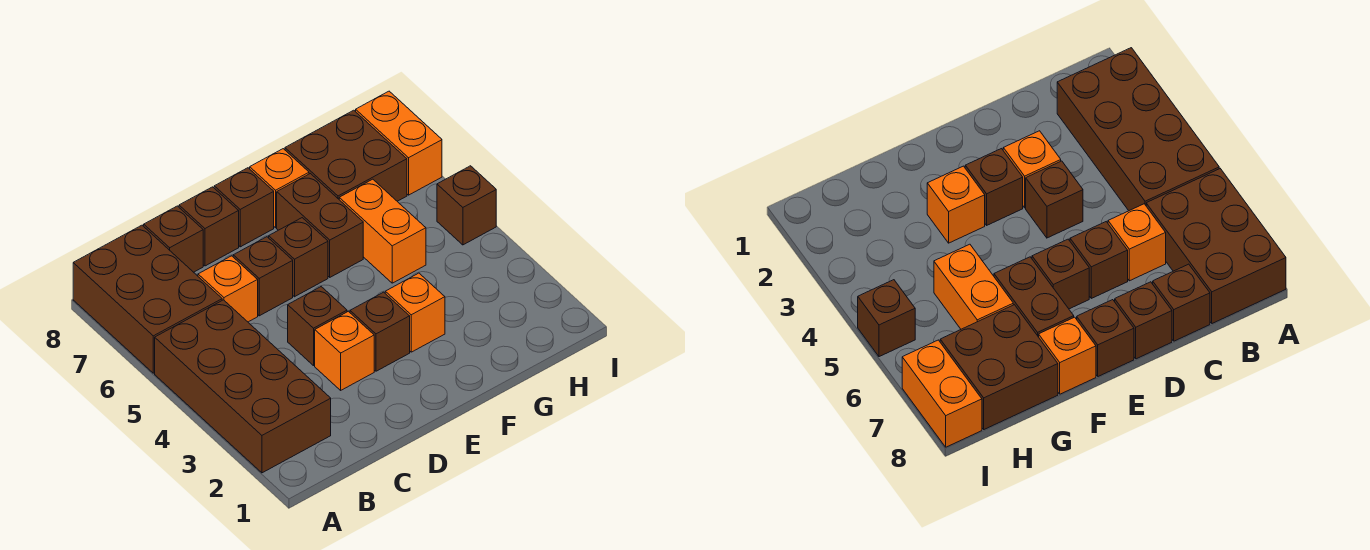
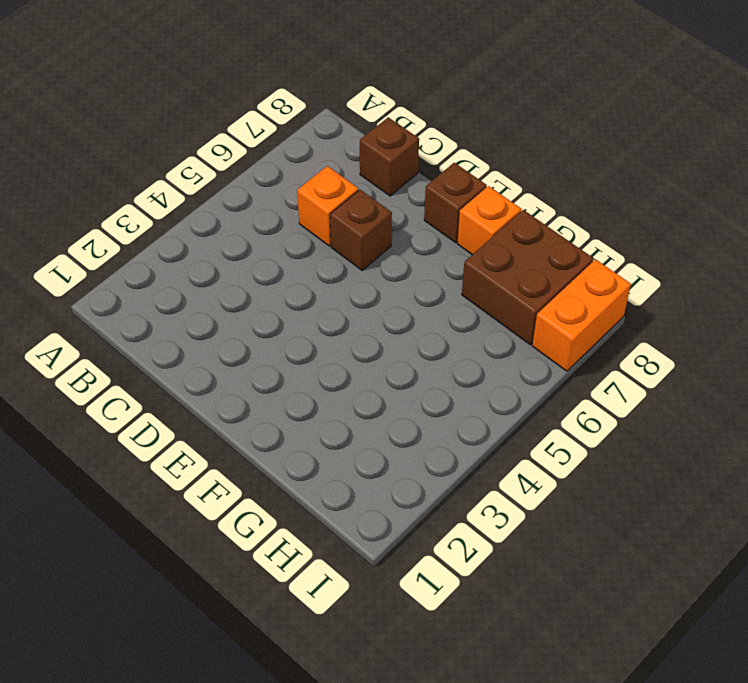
none -> brown 2x4 brick [155,300,331,473]
none -> brown 2x3 brick [73,225,222,373]
none -> orange 1x1 brick [315,311,374,390]

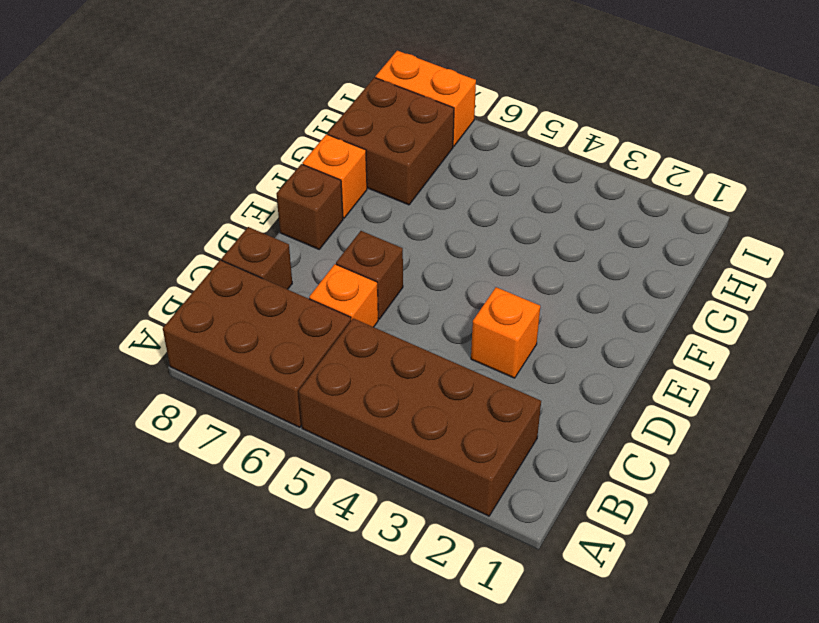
none -> brown 1x1 brick [288,287,347,366]
none -> brown 1x1 brick [179,187,239,266]
none -> brown 1x1 brick [350,292,410,371]

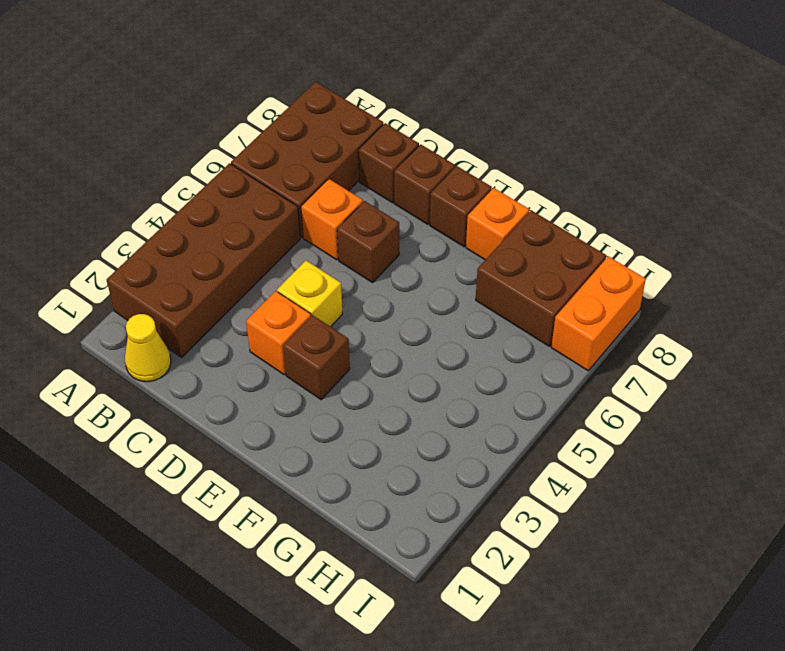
yellow 1x1 cone [125,314,171,382] -> none
yellow 1x1 brick [277,260,342,327] -> brown 1x1 brick [288,287,347,366]
none -> brown 1x1 brick [269,218,328,297]
none -> orange 1x1 brick [385,273,445,352]
none -> brown 1x2 brick [277,174,363,277]

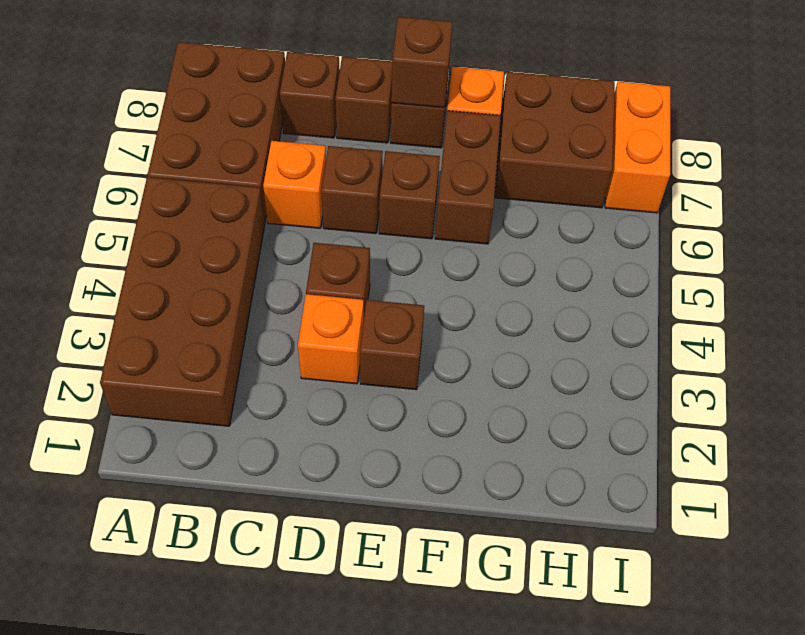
brown 1x1 brick [391,17,452,108] -> brown 1x1 brick moved to [437,166,496,245]
none -> orange 1x1 brick [385,273,445,352]
none -> orange 1x2 brick [339,179,426,283]

